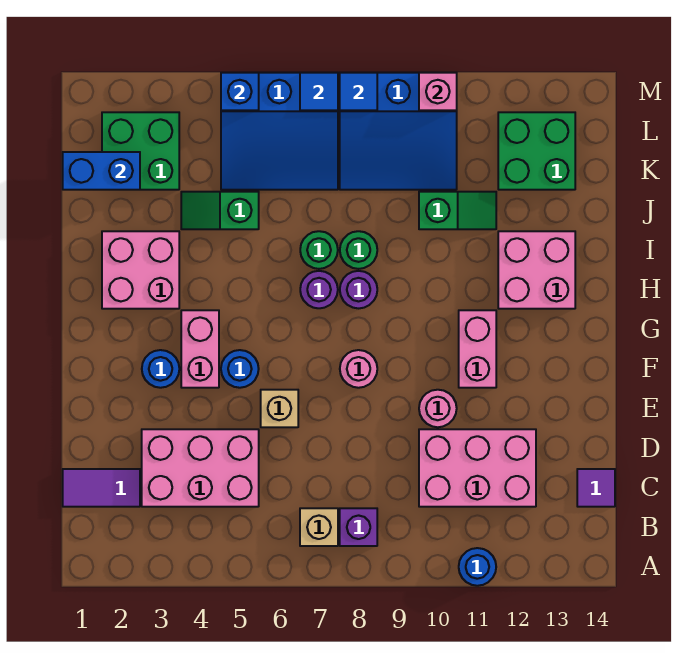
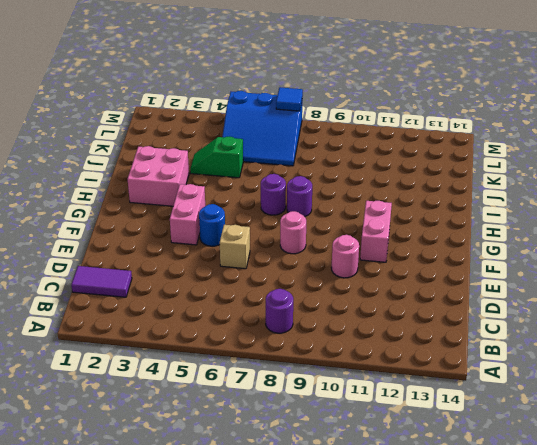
purple 1x1 round brick [266,289,293,333] -> purple 1x1 brick [340,508,377,546]
none -> blue 1x1 round brick [459,548,496,586]
none -> tan 1x1 brick [300,508,338,546]
none -> pink 2x3 brick [142,429,259,507]
none -> pink 2x3 brick [419,429,536,507]

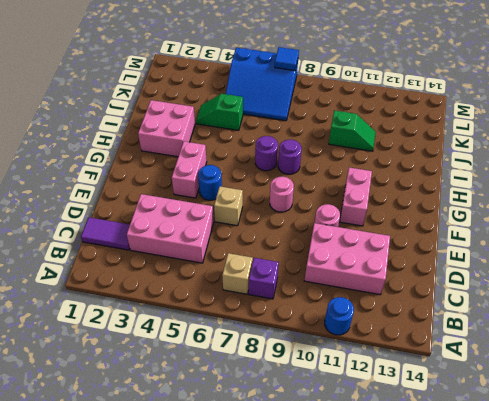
none -> purple 1x1 tile [577,469,615,507]
none -> blue 1x1 round brick [142,350,179,388]
none -> pink 2x2 brick [498,231,575,309]
none -> green 1x1 round brick [300,231,338,269]

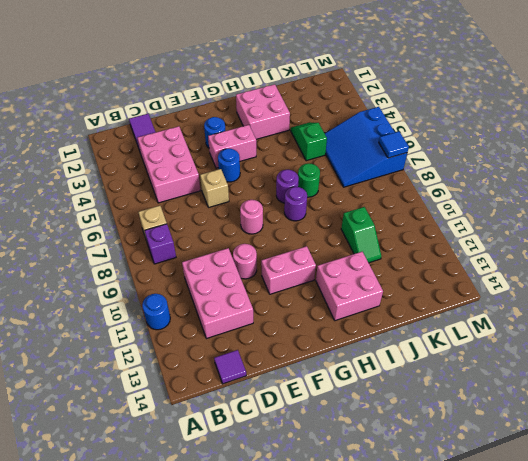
none -> green 1x1 round brick [340,231,377,269]
none -> green 2x2 brick [102,112,179,190]
none -> blue 3x3 slope [340,73,457,190]
none -> green 2x2 brick [498,112,575,190]

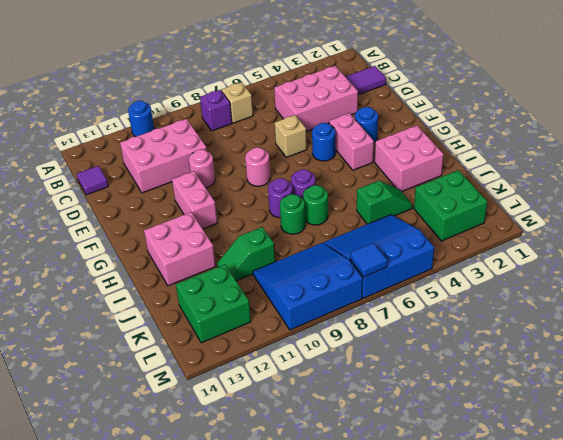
none -> blue 1x2 brick [63,152,140,190]
none -> blue 1x1 brick [221,73,259,110]
none -> blue 1x1 tile [340,73,377,110]
none -> pink 1x1 brick [419,73,457,110]

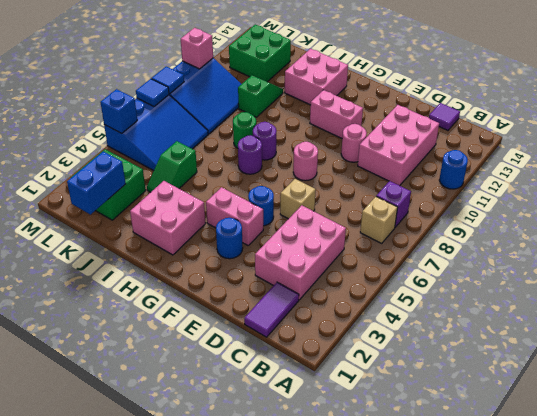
none -> green 1x1 round brick [300,231,338,269]

